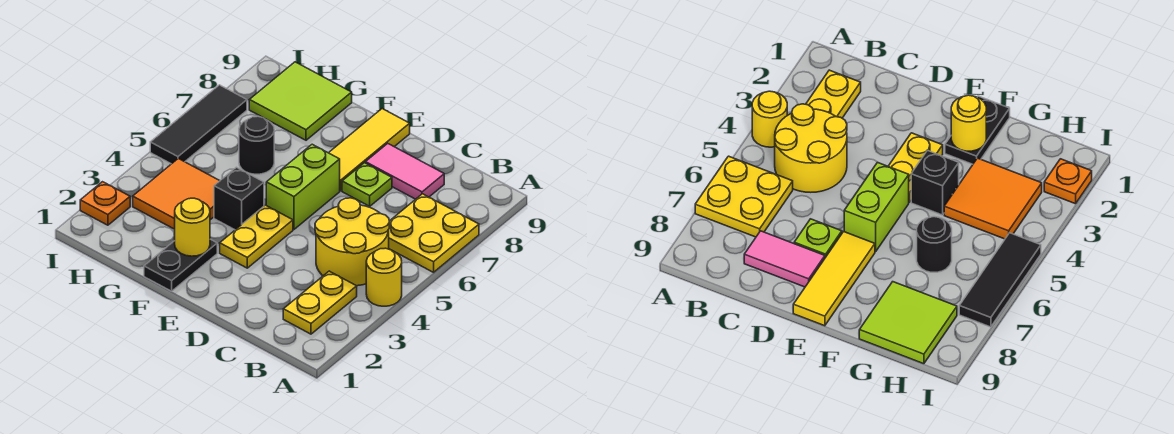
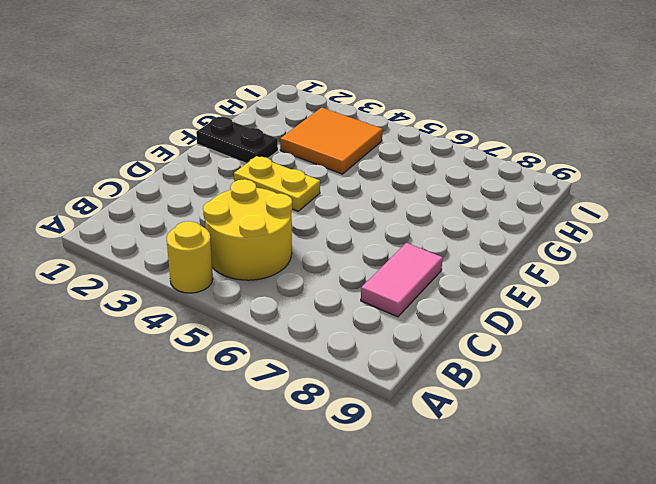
none -> yellow 2x2 plate [389,194,479,272]
none -> yellow 1x2 plate [283,271,357,334]
none -> lime 1x1 plate [342,163,392,206]

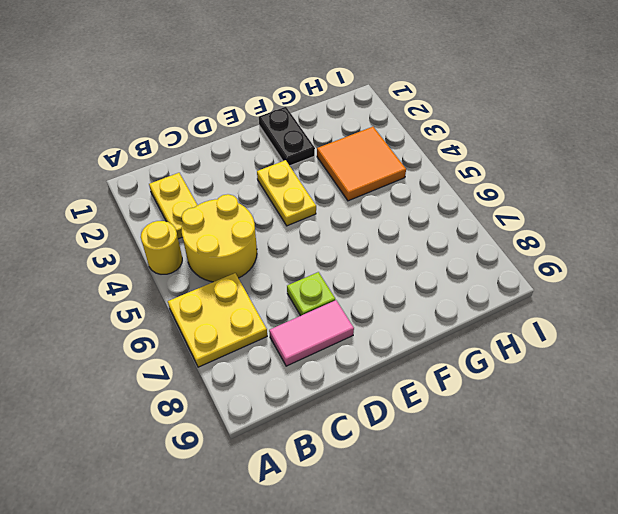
none -> lime 1x2 brick [266,144,340,229]
none -> yellow 1x3 tile [329,109,410,191]
none -> black 1x1 brick [214,167,264,230]

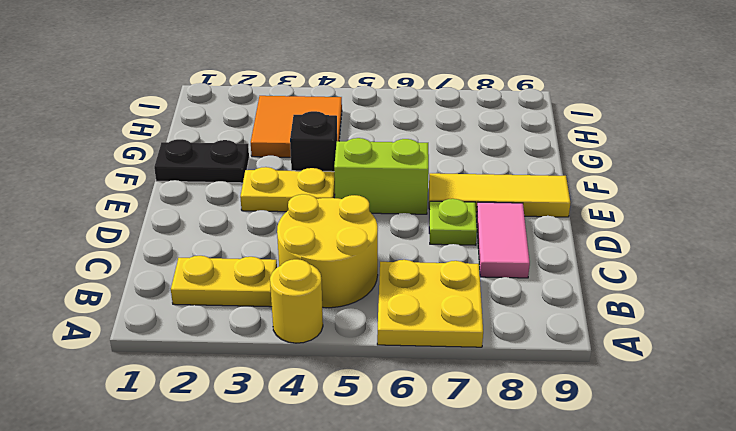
none -> black 1x1 round brick [239,116,274,174]
none -> lime 2x2 tile [249,62,352,140]
none -> orange 1x1 plate [80,182,130,225]

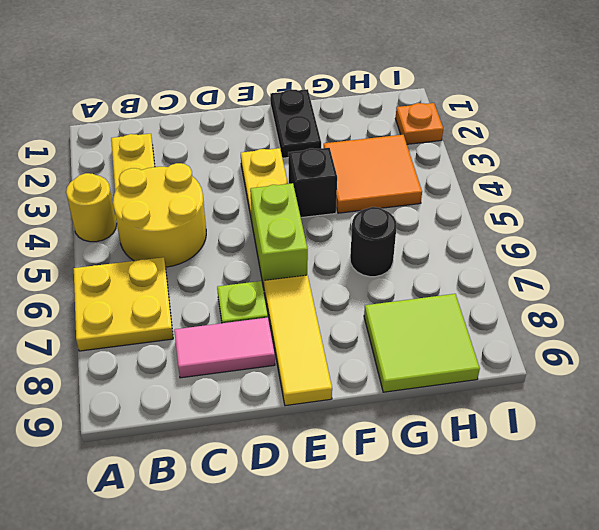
none -> black 1x3 tile [150,85,247,164]
none -> yellow 1x1 round brick [174,198,210,256]

